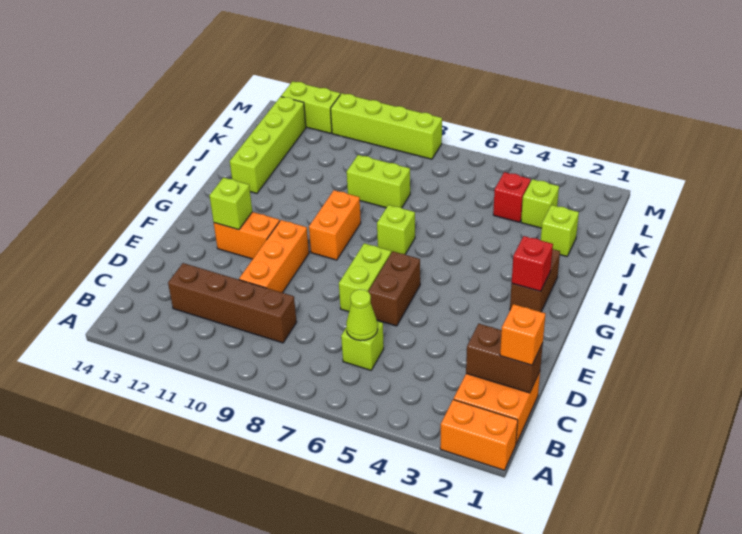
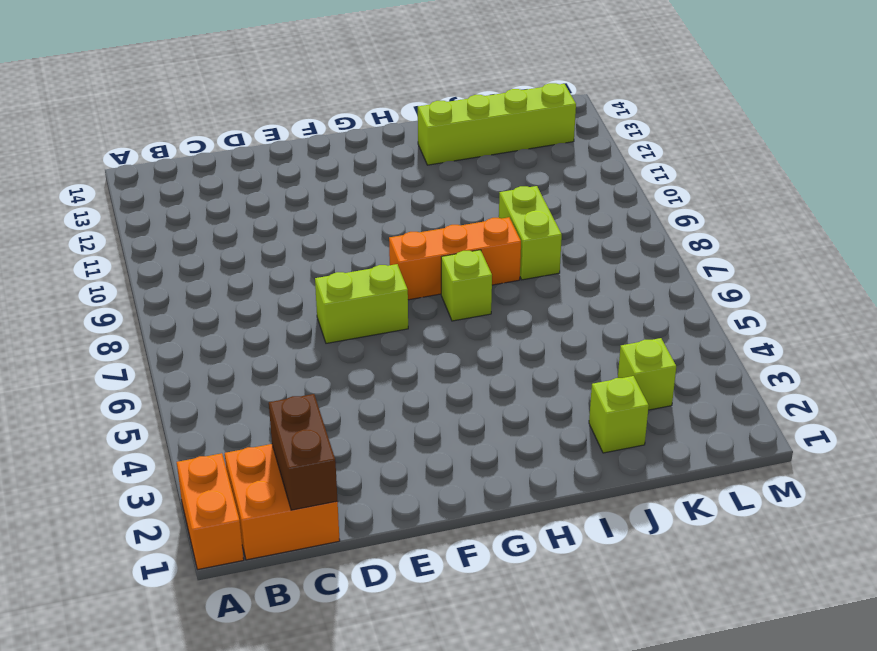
orange 1x3 brick [389,217,521,300] -> orange 1x3 brick moved to [239,220,309,293]
none -> lime 1x1 brick [341,321,384,370]
none -> brown 1x4 brick [168,263,297,343]
none -> brown 1x2 brick [368,251,420,326]

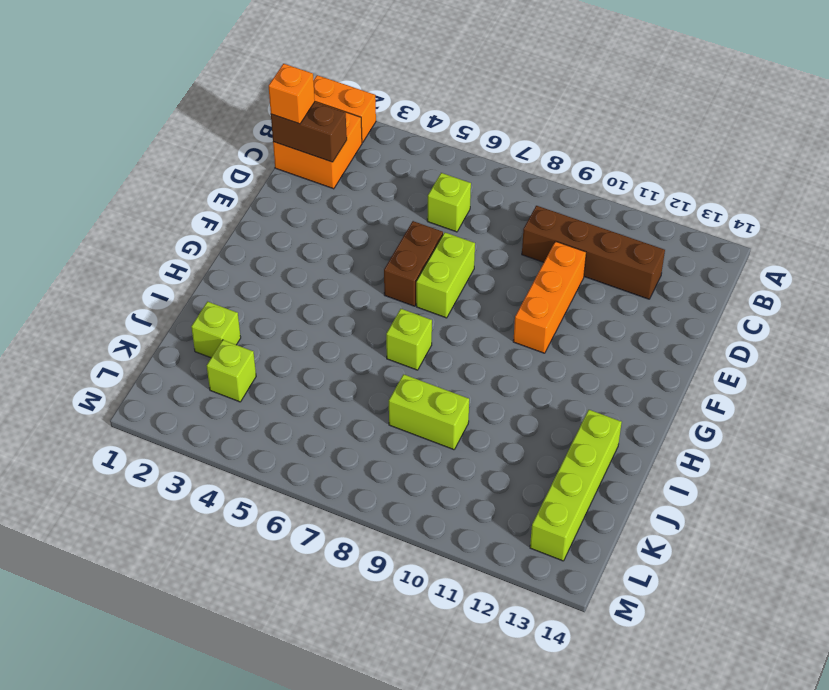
none -> orange 1x2 brick [214,212,280,259]
none -> brown 1x2 brick [510,249,560,312]
none -> orange 1x2 brick [309,190,361,260]

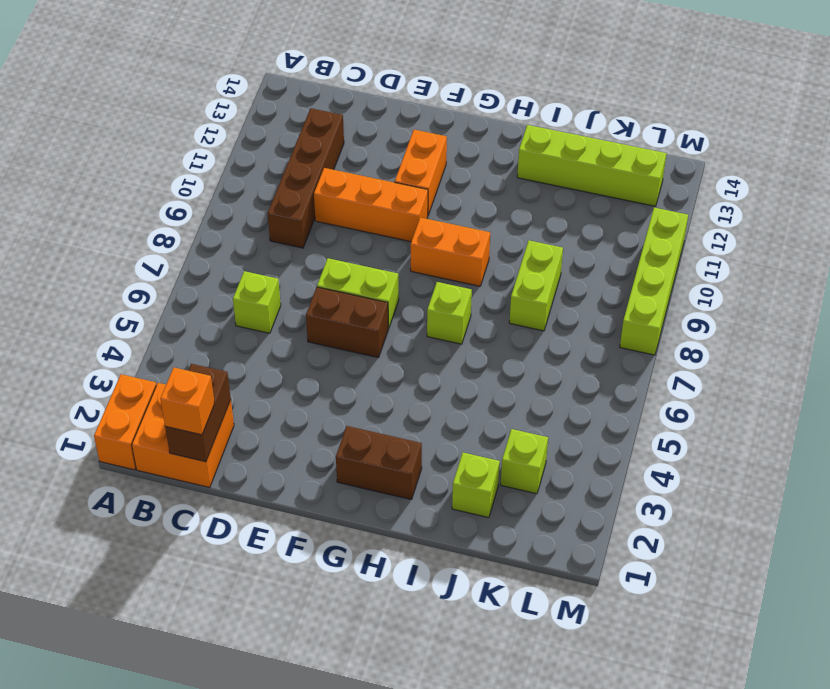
none -> red 1x1 brick [493,172,531,222]
none -> lime 1x2 brick [281,81,340,133]
none -> lime 1x1 cone [346,289,378,341]

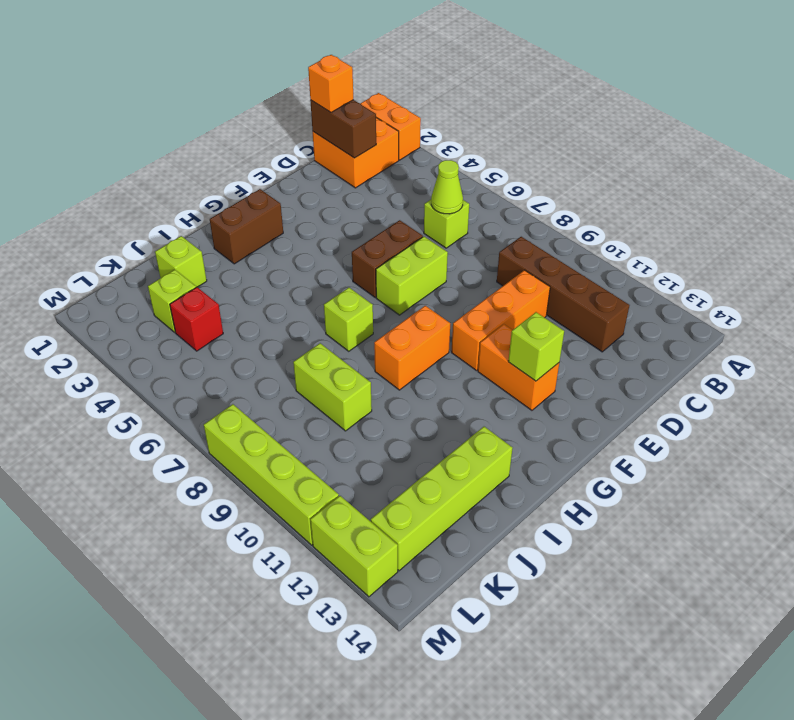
none -> red 1x1 brick [512,236,553,291]

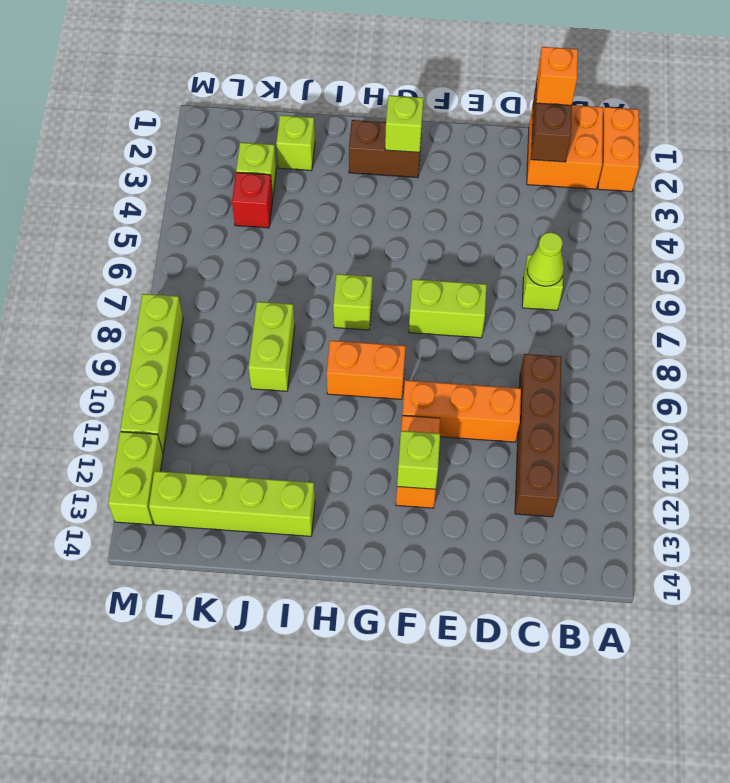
lime 1x1 brick [385,95,423,152] -> red 1x1 brick [512,236,553,291]
none -> brown 1x2 brick [368,251,420,326]

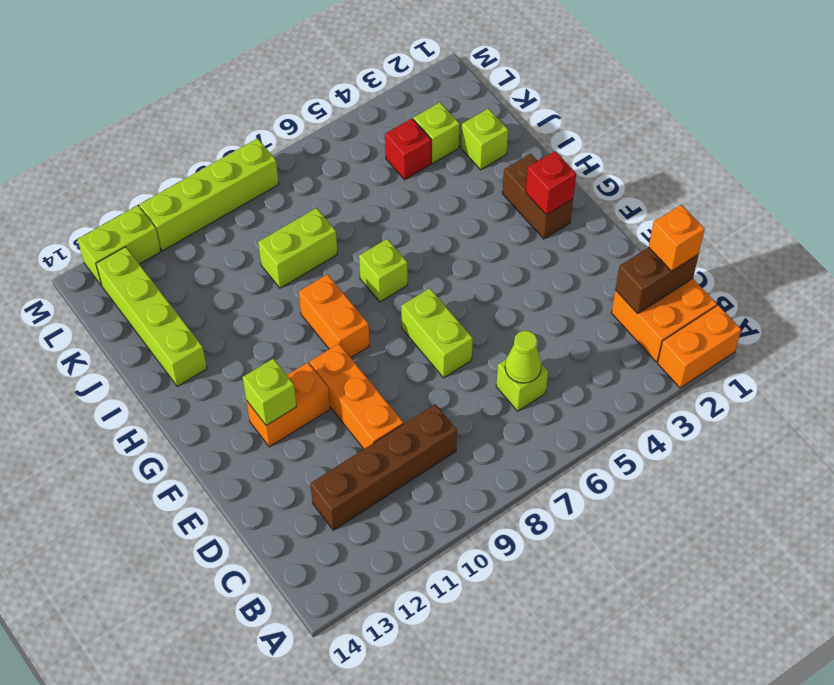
none -> brown 1x2 brick [368,251,420,326]

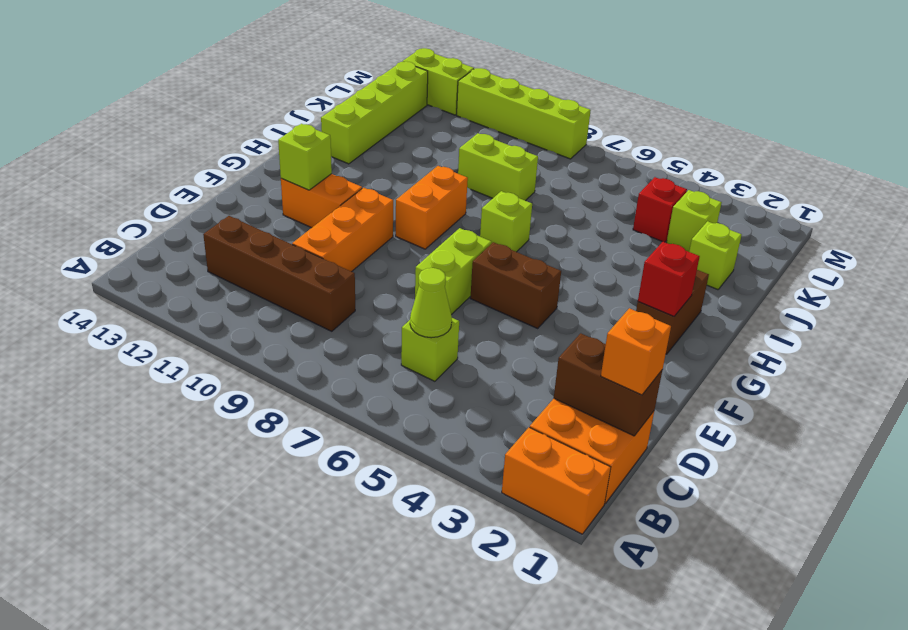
brown 1x2 brick [470,242,561,328] -> brown 1x2 brick turned to [368,251,420,326]

